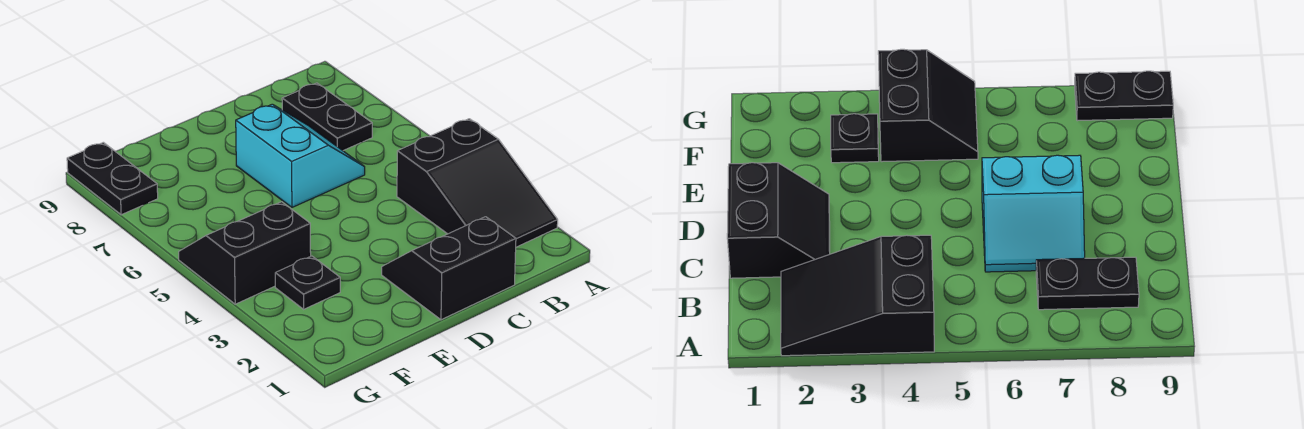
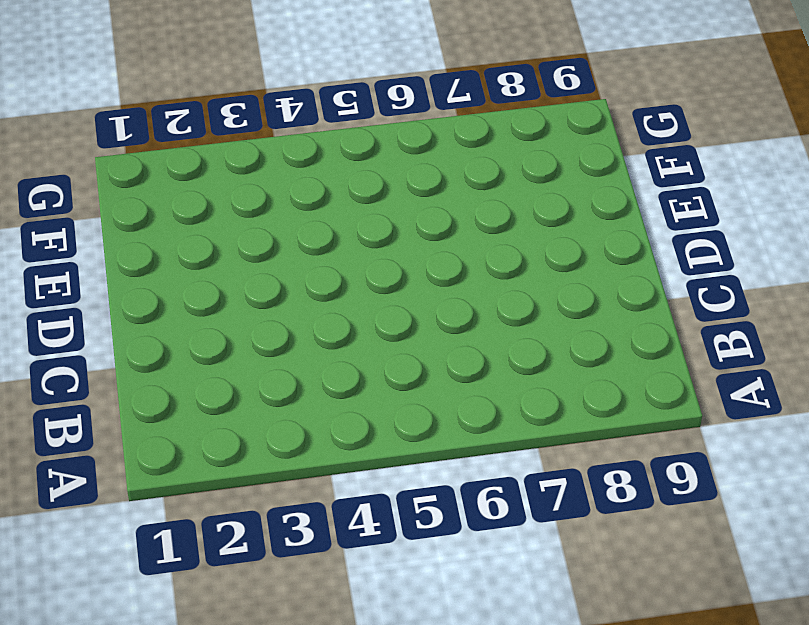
none -> black 2x3 slope [397,119,558,247]
none -> black 1x2 plate [282,83,372,151]

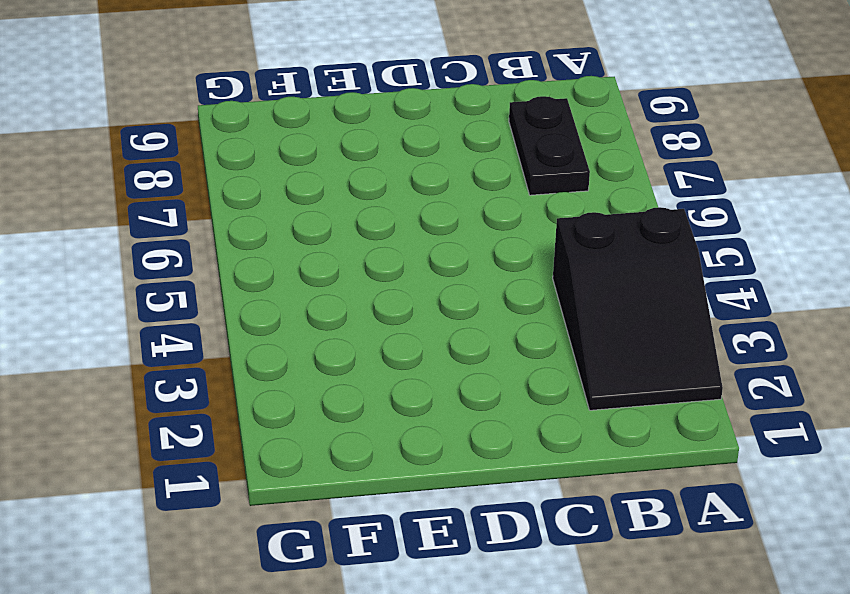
none -> black 2x2 slope [382,217,516,320]
none -> cyan 2x2 slope [236,104,365,207]

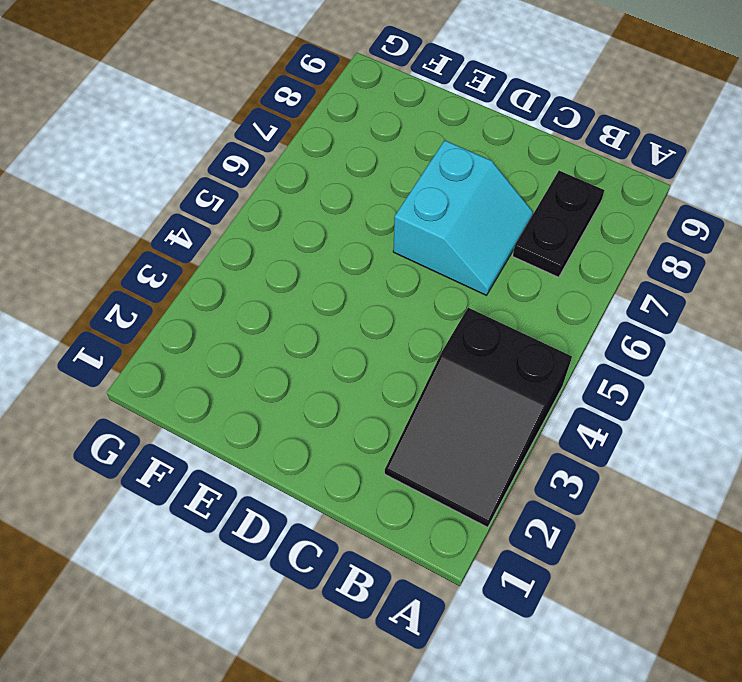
none -> black 2x2 slope [382,217,516,320]
none -> black 1x1 plate [275,256,340,309]

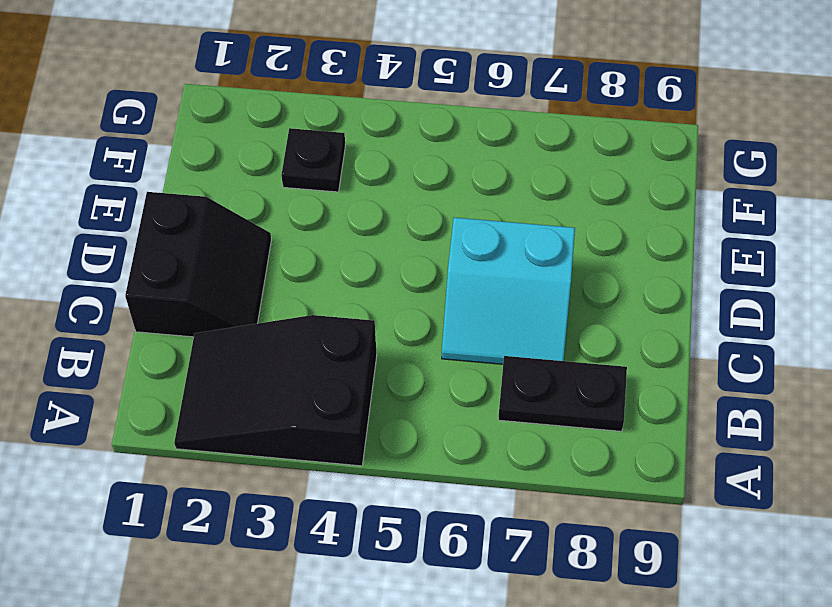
none -> black 2x2 slope [179,202,311,304]
none -> black 1x2 plate [67,142,158,215]

